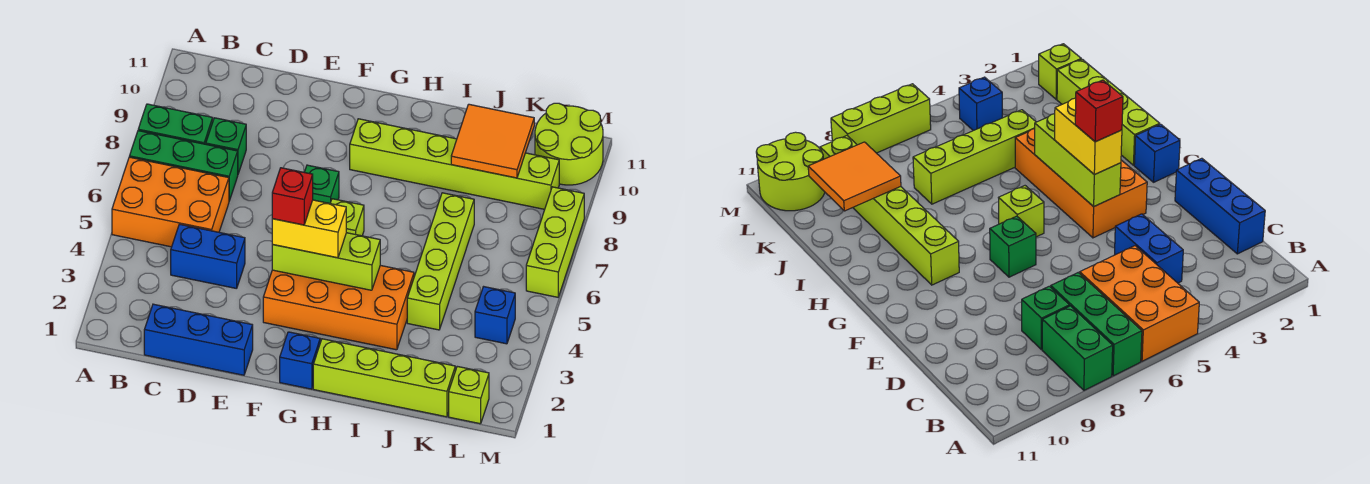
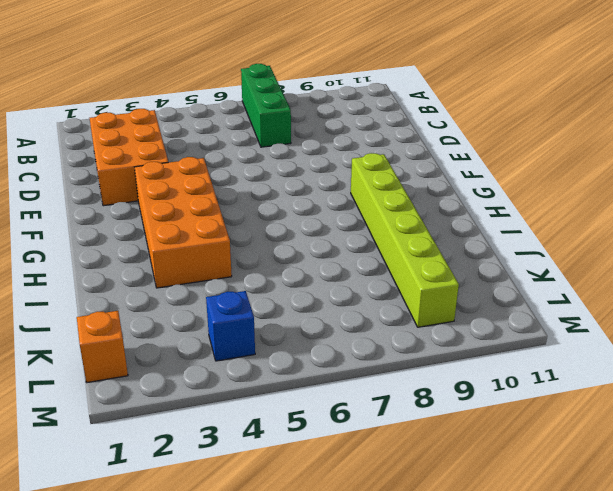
orange 2x3 brick [90,109,168,206] -> orange 2x3 brick moved to [112,157,229,247]
orange 1x1 brick [77,311,128,383] -> lime 1x1 brick [449,366,489,424]
none -> green 1x2 brick [138,104,213,144]
none -> blue 1x3 brick [144,304,253,375]
none -> blue 1x2 brick [171,224,245,289]

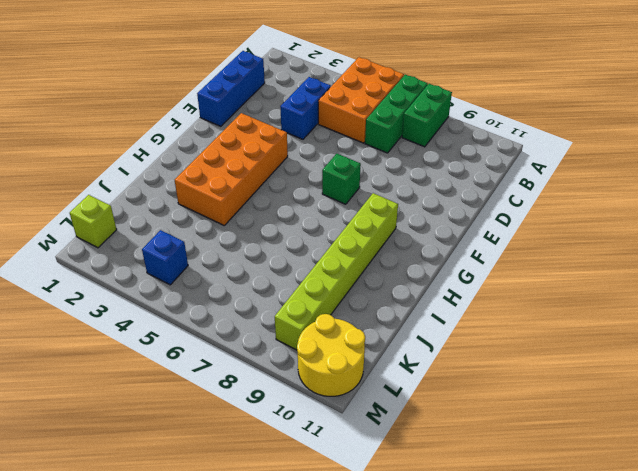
yellow 2x2 round brick [297,314,365,396] -> lime 2x2 round brick [535,103,603,185]
none -> green 1x1 brick [206,118,246,174]
none -> blue 1x1 brick [280,332,320,389]
none -> lime 1x1 brick [330,199,364,236]

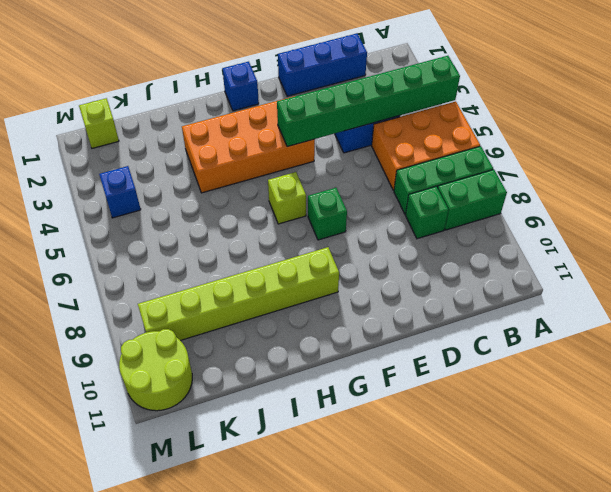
green 1x6 brick [277,56,460,147] -> lime 1x3 brick [272,233,380,290]
none -> lime 1x4 brick [313,339,455,417]
none -> lime 1x4 brick [407,193,474,330]
none -> lime 1x3 brick [526,187,584,297]

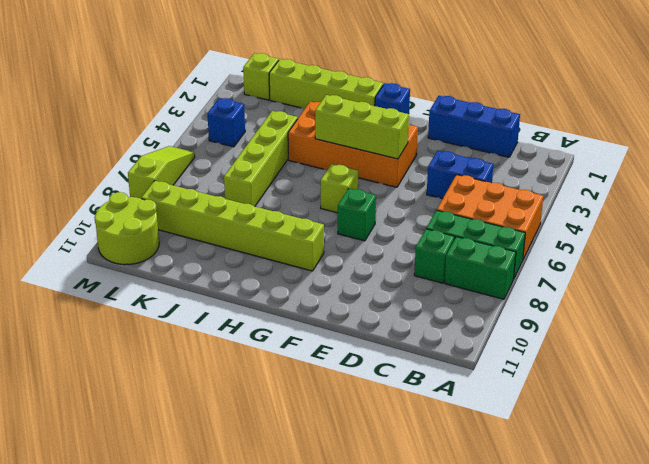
lime 1x3 slope [128,146,195,198] -> lime 1x3 brick [526,187,584,297]
none -> orange 2x2 tile [451,104,534,178]
none -> yellow 1x2 brick [272,200,346,258]
none -> red 1x1 brick [272,168,313,225]

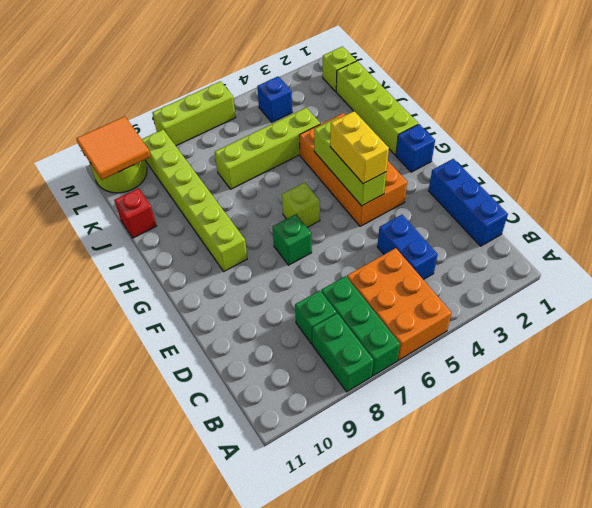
red 1x1 brick [115,188,156,238] -> red 1x1 brick moved to [272,168,313,225]
orange 2x2 tile [76,116,151,180] -> orange 2x2 tile moved to [451,104,534,178]

